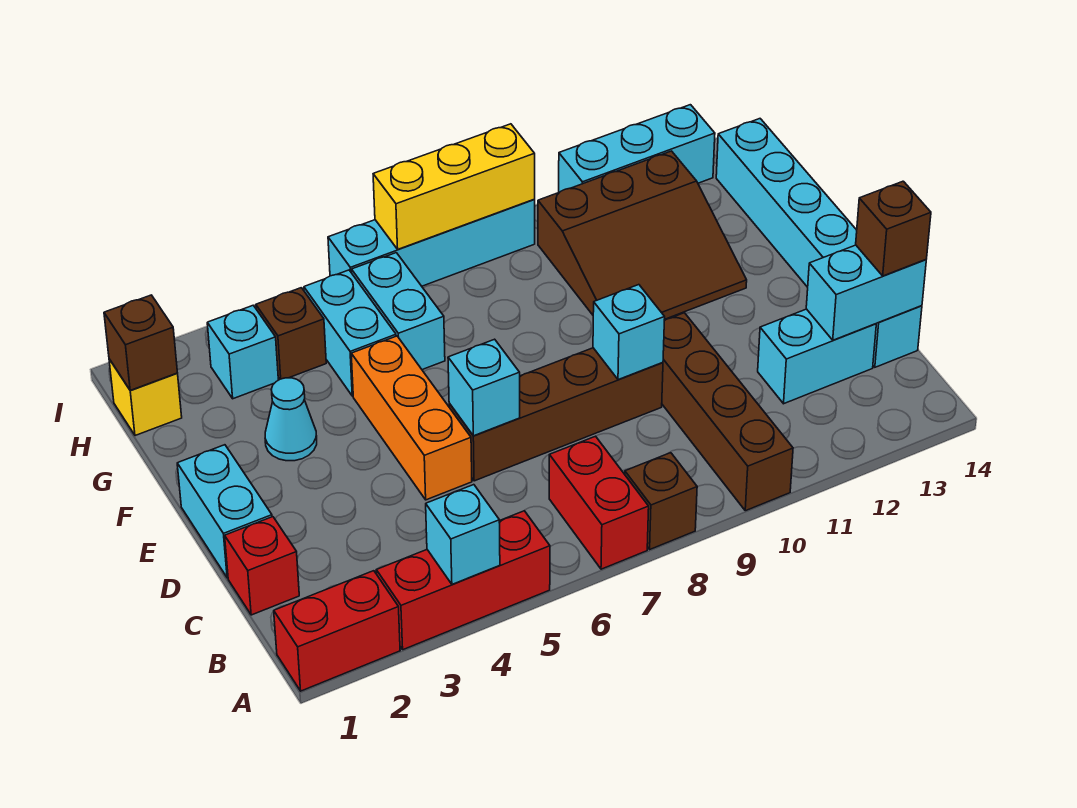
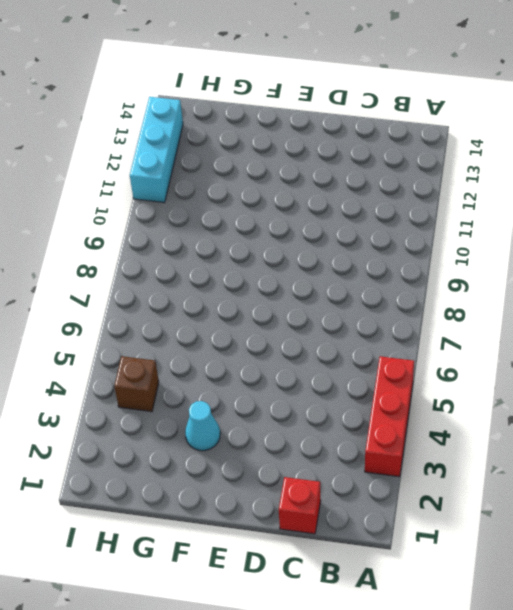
none -> red 1x2 brick [274,571,400,691]
none -> red 1x2 brick [549,436,649,569]
none -> brown 1x1 brick [625,453,697,549]

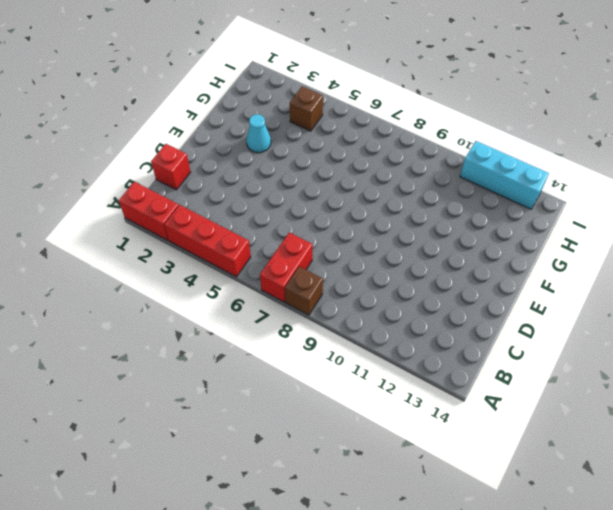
none -> brown 1x4 brick [662,313,793,511]
none -> cyan 1x2 brick [758,309,876,404]
none -> cyan 1x6 brick [716,119,922,367]

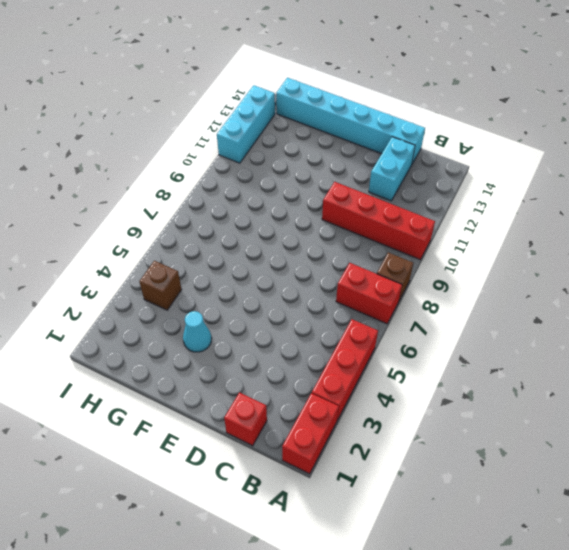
red 1x4 brick [322,182,435,260] -> brown 1x4 brick [662,313,793,511]
none -> cyan 1x2 brick [177,445,272,578]
none -> orange 1x3 brick [351,336,472,500]
none -> brown 1x4 brick [449,348,663,481]

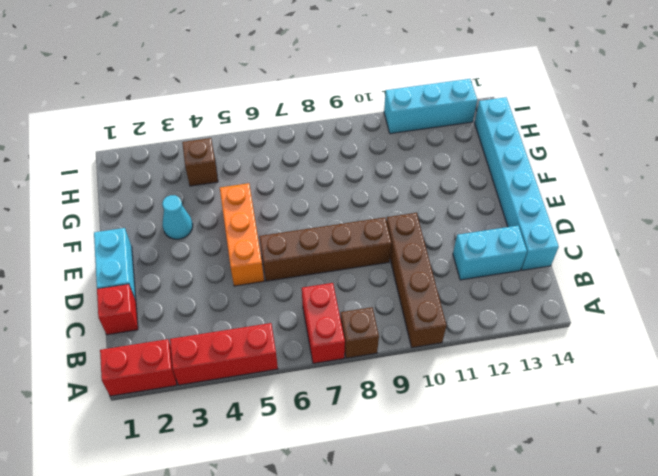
none -> brown 3x3 slope [538,151,747,320]
none -> cyan 1x2 brick [304,270,396,396]
none -> cyan 1x2 brick [352,253,445,370]

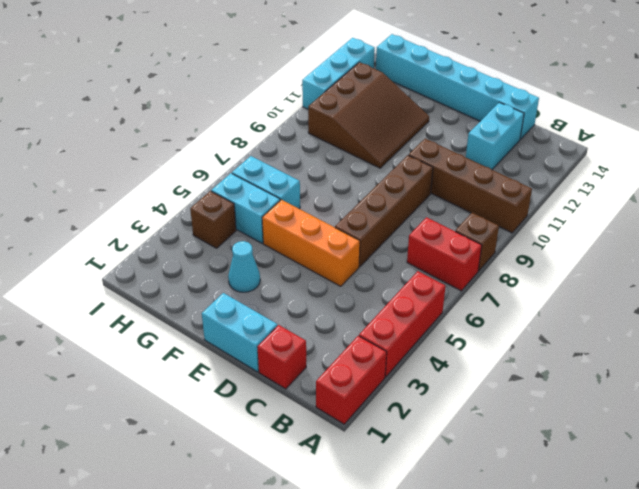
none -> yellow 1x1 brick [109,359,182,436]
none -> cyan 1x1 brick [207,305,278,399]
none -> cyan 1x4 brick [328,200,535,286]

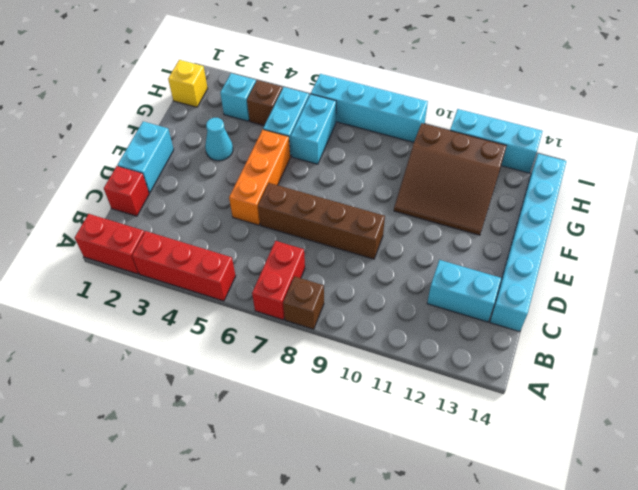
none -> brown 1x4 brick [662,313,793,511]
none -> cyan 1x1 brick [426,485,500,584]
none -> cyan 1x2 brick [806,245,926,340]

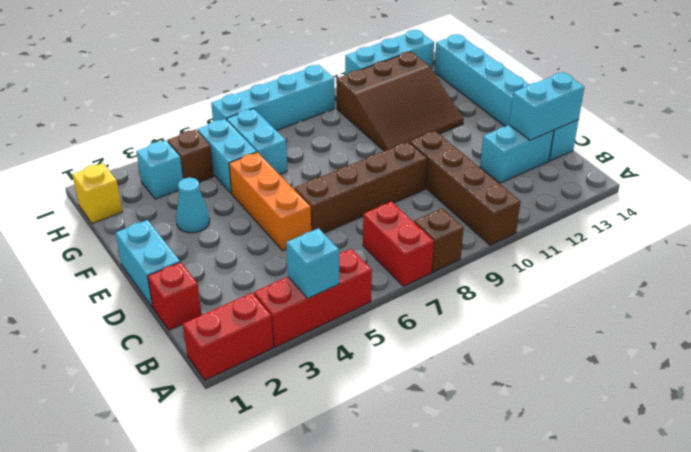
none -> cyan 1x1 brick [448,339,520,436]
none -> cyan 1x1 brick [593,285,665,380]
none -> brown 1x1 brick [104,295,177,390]

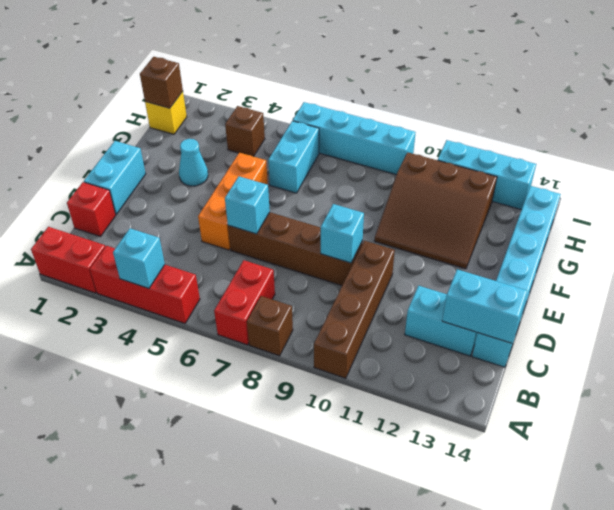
none -> cyan 1x2 brick [304,270,396,396]
none -> cyan 1x1 brick [207,305,278,399]
none -> yellow 1x3 brick [373,124,535,249]

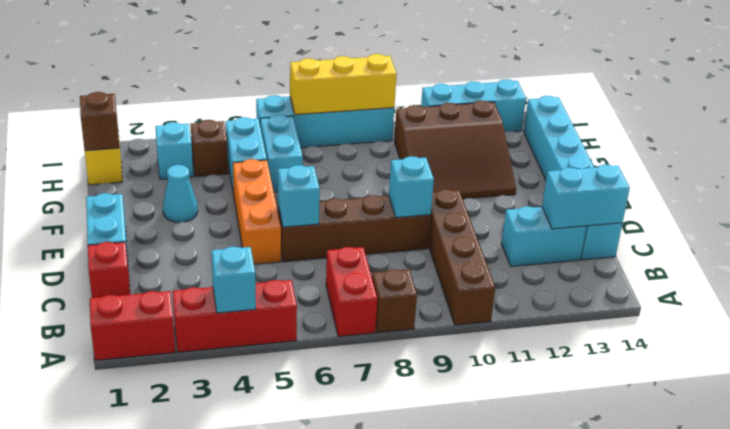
none -> brown 1x1 brick [856,181,931,276]

